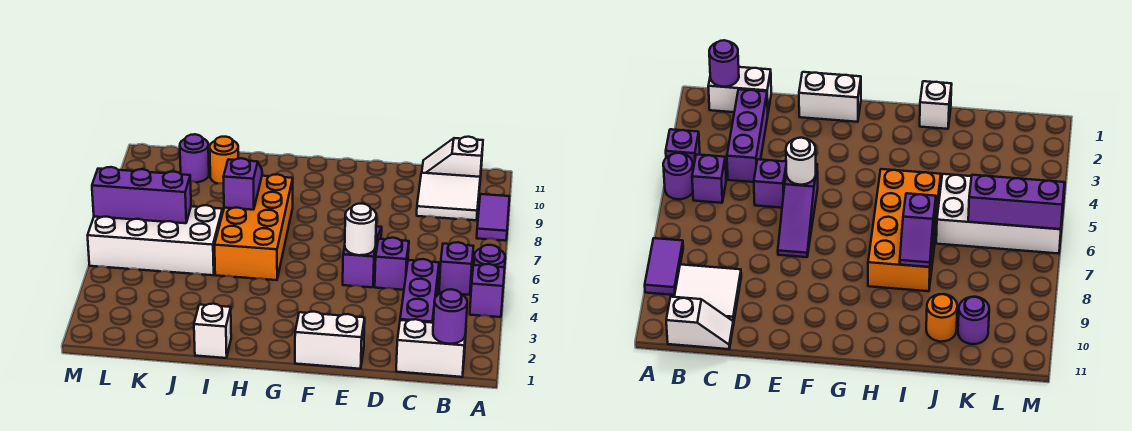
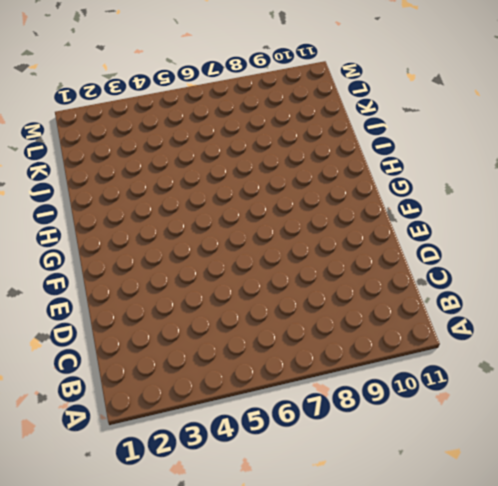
none -> purple 1x1 brick [470,264,505,317]
none -> purple 1x1 round brick [474,245,505,267]
none -> purple 1x2 tile [477,194,509,241]

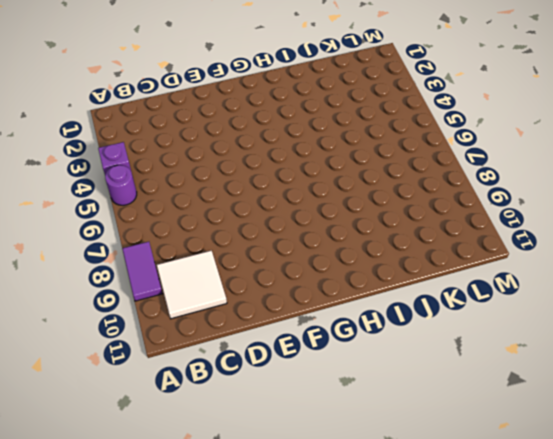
none -> white 1x2 brick [396,319,466,377]
none -> purple 1x1 brick [439,242,473,295]
none -> white 1x2 slope [422,137,483,178]

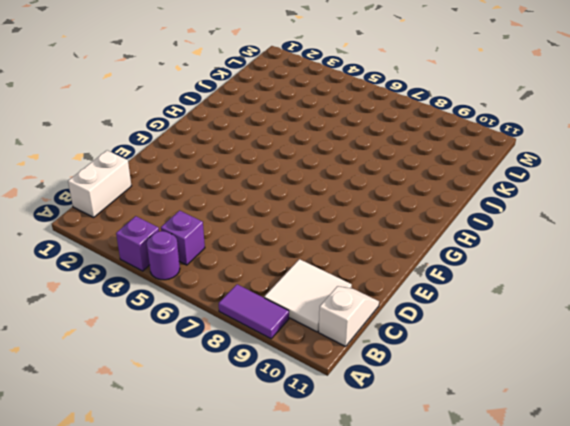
none -> purple 1x3 brick [400,259,439,323]
none -> purple 1x1 brick [375,238,409,290]
none -> white 1x2 brick [295,312,365,369]

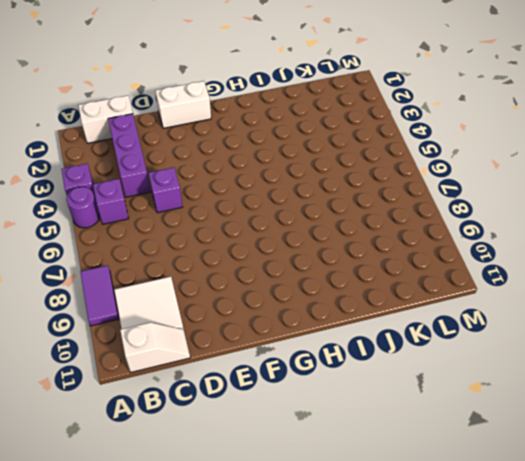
none -> purple 1x3 slope [343,226,382,287]
none -> orange 2x4 brick [215,174,293,280]
none -> white 1x1 brick [194,304,231,358]

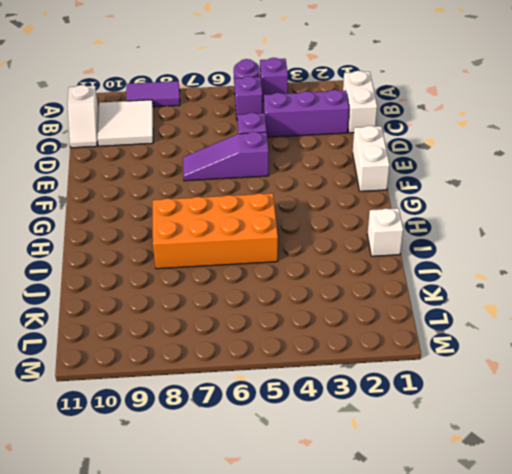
none -> white 2x4 brick [88,205,222,275]
none -> orange 1x1 round brick [210,137,238,184]
none -> purple 1x1 round brick [180,134,209,182]

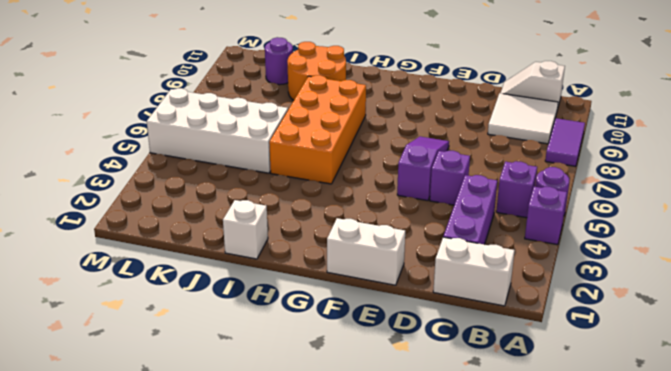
orange 2x2 round brick [287,42,346,100] -> orange 1x1 round brick [210,137,238,184]
none -> purple 1x1 round brick [433,289,467,344]
none -> white 1x1 round brick [345,204,376,255]
none -> purple 1x2 slope [224,158,262,210]

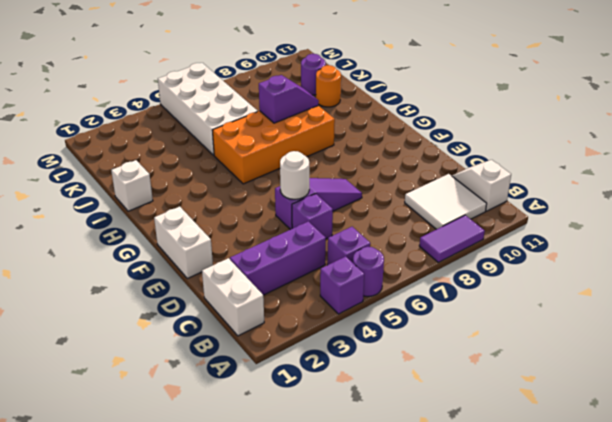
none -> purple 1x1 round brick [433,289,467,344]
none -> purple 1x3 brick [92,167,191,223]

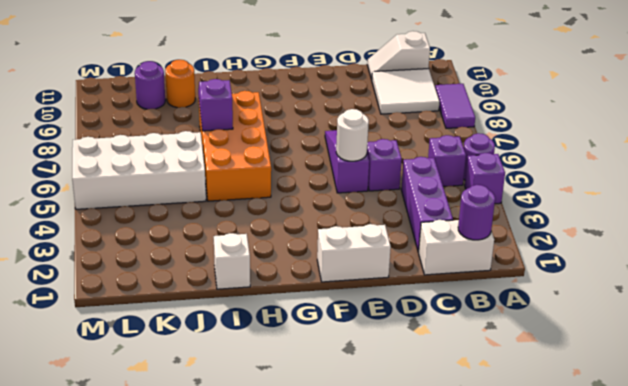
none -> purple 1x3 brick [92,167,191,223]

